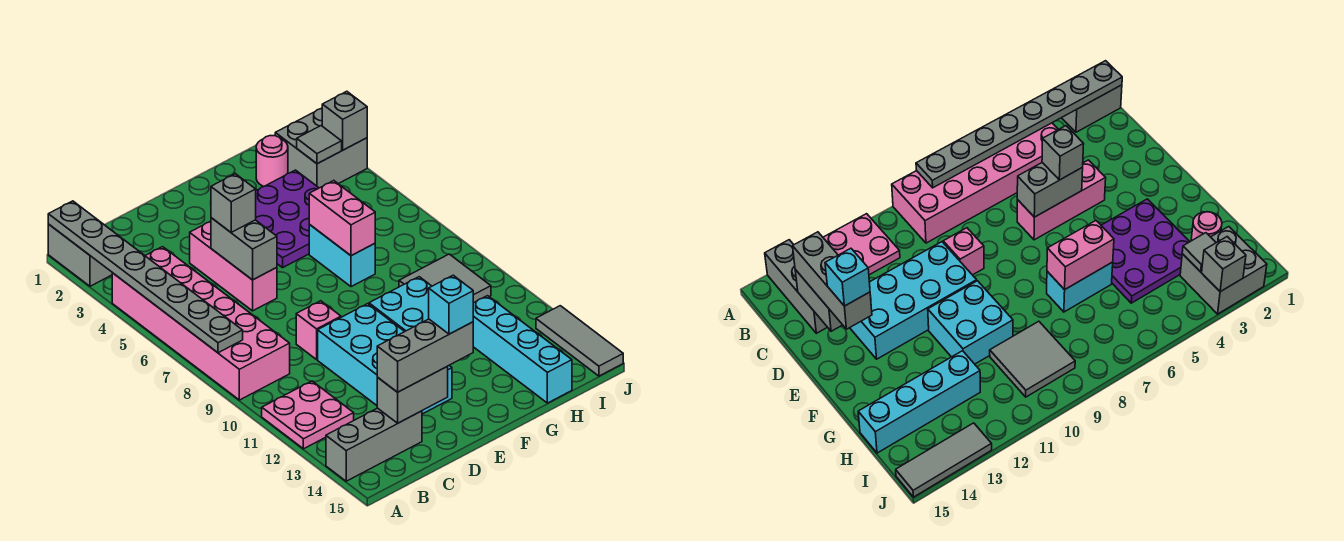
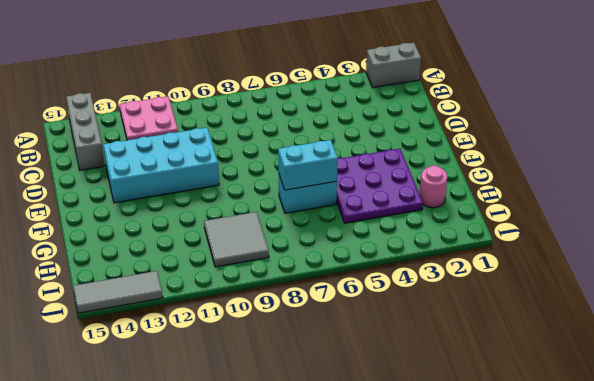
cyan 1x2 brick [278,140,338,190] -> pink 1x2 brick [309,181,375,256]
none -> pink 2x6 brick [112,247,290,400]
none -> pink 1x3 brick [190,221,277,311]
none -> pink 1x1 brick [296,301,341,359]

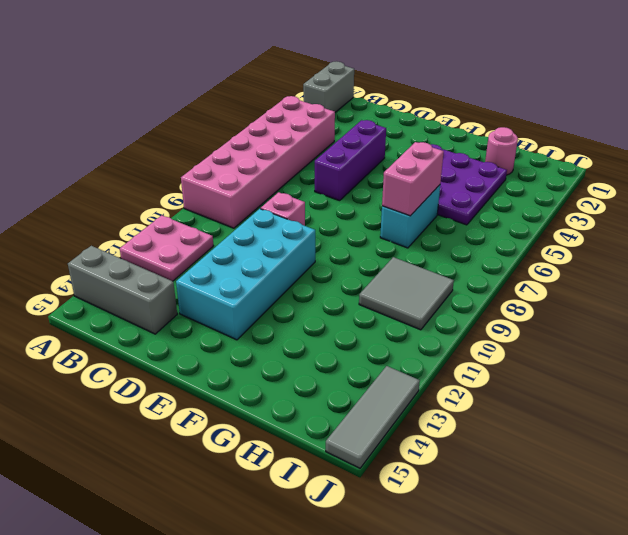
purple 1x3 brick [315,120,386,201] -> pink 1x3 brick [190,221,277,311]
none -> cyan 2x2 brick [369,277,432,332]
none -> cyan 1x4 brick [473,296,572,403]
none -> grey 2x2 brick [275,108,367,188]

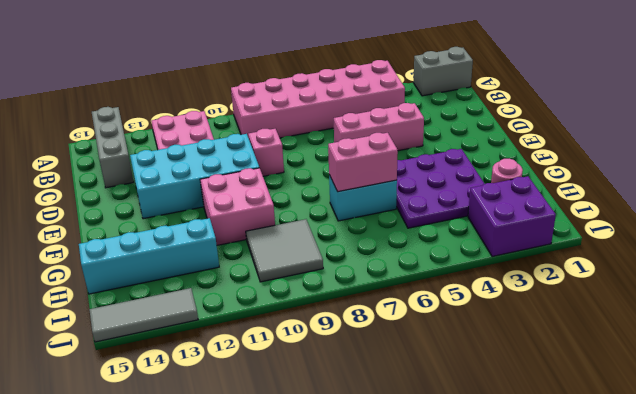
pink 2x2 brick [200,168,275,245] -> cyan 2x2 brick [369,277,432,332]
purple 2x2 brick [468,176,556,257] -> grey 2x2 brick [275,108,367,188]
none -> grey 1x8 plate [48,201,243,353]
none -> grey 1x2 brick [377,366,448,423]
none -> grey 1x2 brick [211,218,277,280]

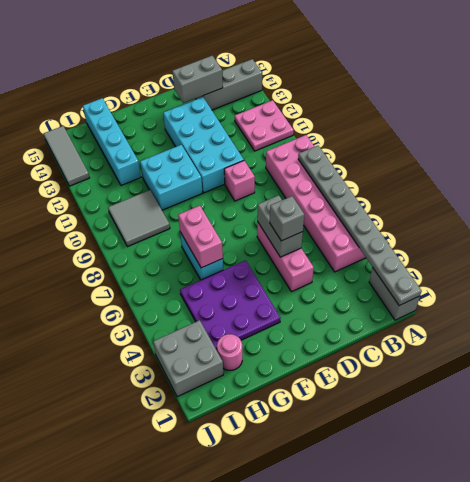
none -> grey 1x1 tile [297,126,342,164]
none -> grey 1x1 brick [322,91,367,150]
none -> grey 1x3 brick [377,319,473,392]

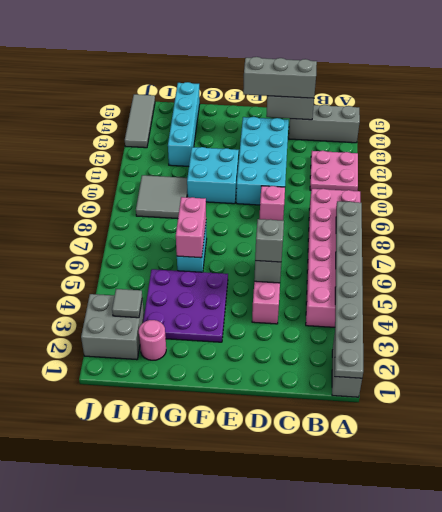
none -> grey 1x1 brick [322,91,367,150]
none -> cyan 1x1 brick [429,275,473,334]

